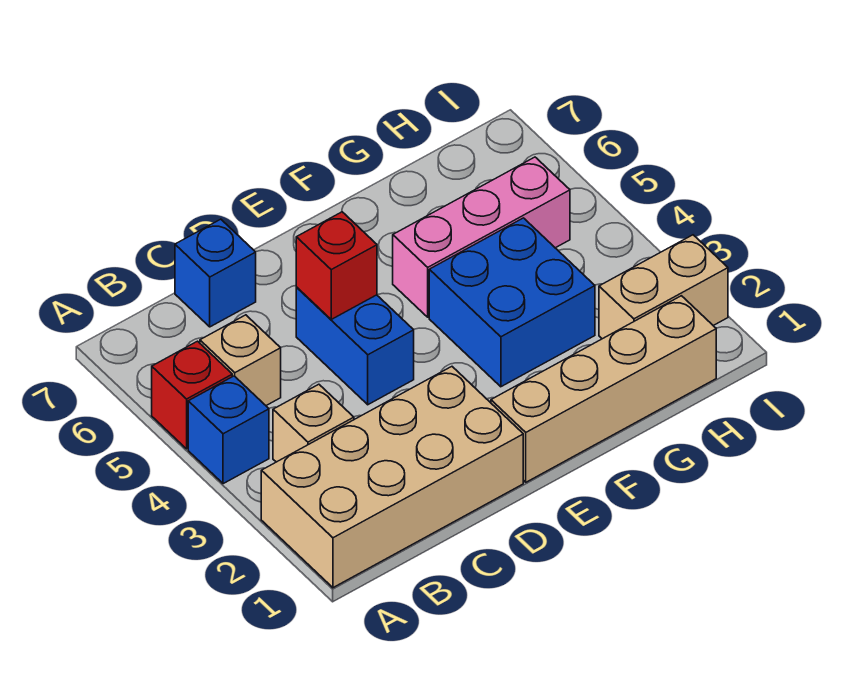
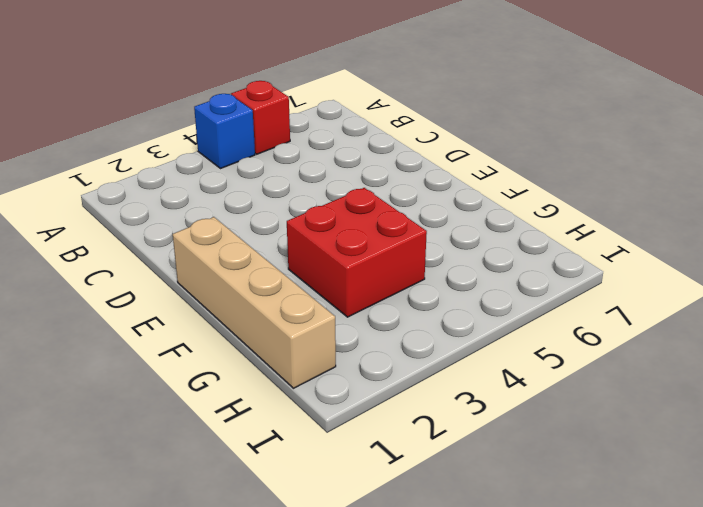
red 2x2 brick [287,188,427,317] -> blue 2x2 brick [429,218,595,387]
none -> tan 2x4 brick [261,367,523,588]
none -> tan 1x1 brick [273,384,354,462]
none -> tan 1x1 brick [200,315,281,406]

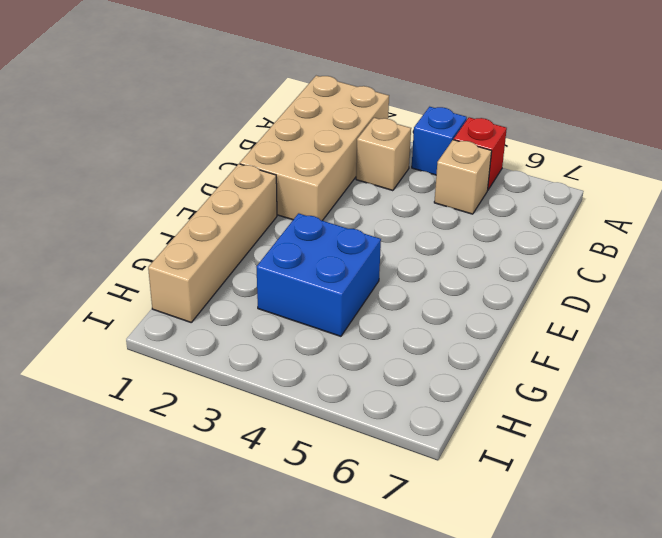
none -> blue 1x1 brick [175,219,256,327]
none -> blue 1x2 brick [296,287,414,405]
none -> pink 1x3 brick [393,157,570,317]

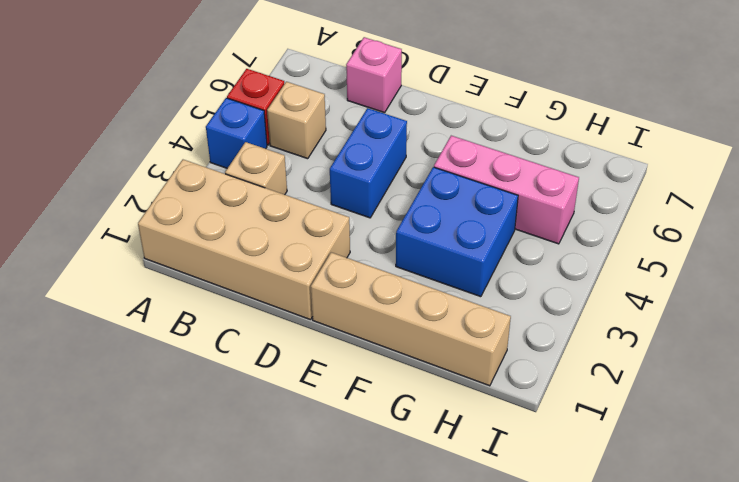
pink 1x1 brick [346,37,402,113] -> blue 1x1 brick [175,219,256,327]
none -> tan 1x2 brick [599,235,728,339]
none -> red 1x1 brick [296,212,377,319]

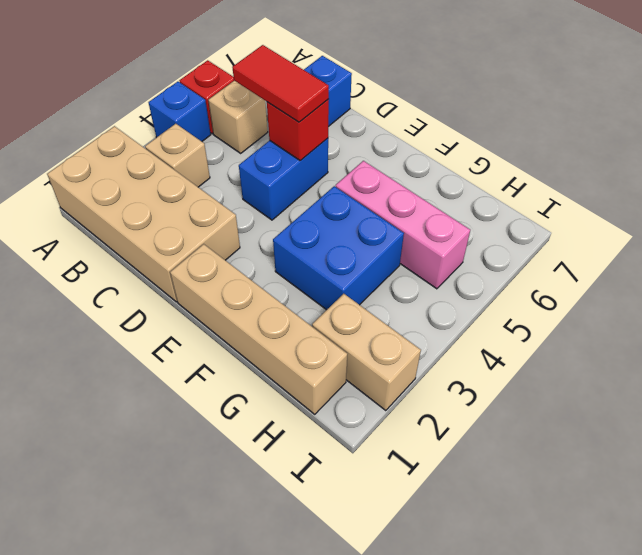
red 1x2 tile [232,45,329,122] -> none

